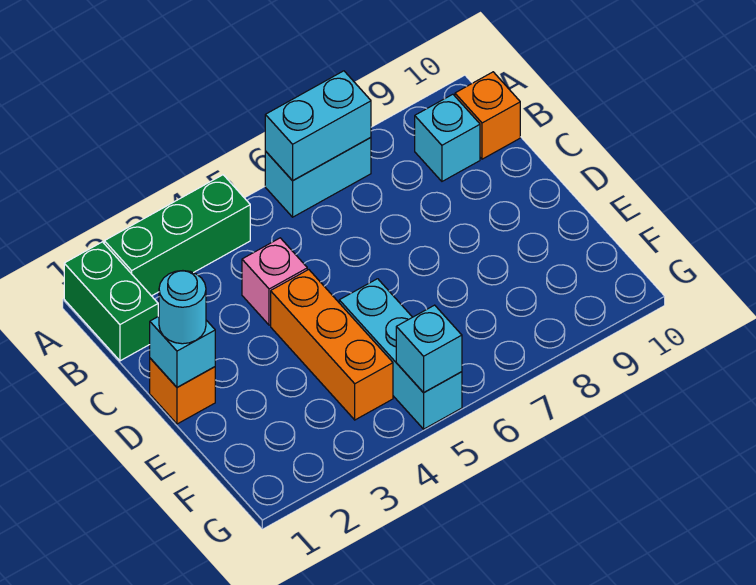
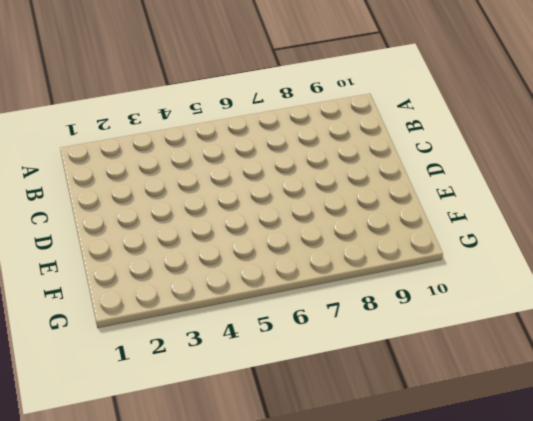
none -> green 1x2 brick [64,242,158,361]
none -> green 1x3 brick [104,175,250,296]
none -> cyan 1x2 brick [265,138,371,217]

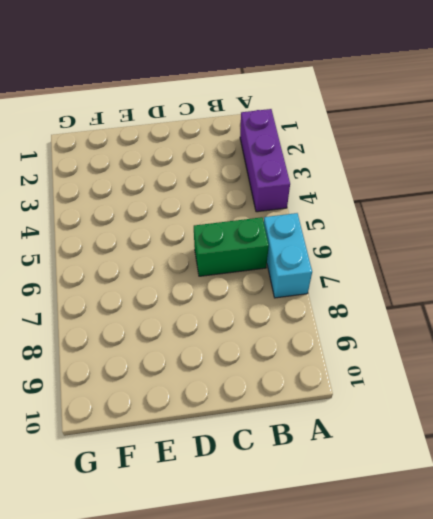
purple 1x3 brick [240,109,290,212] -> green 1x3 brick [104,175,250,296]
green 1x2 brick [194,217,269,276] -> green 1x2 brick moved to [64,242,158,361]
none -> cyan 1x1 brick [415,94,480,181]
none -> orange 1x1 brick [455,72,520,159]
none -> pink 1x1 brick [242,238,307,325]

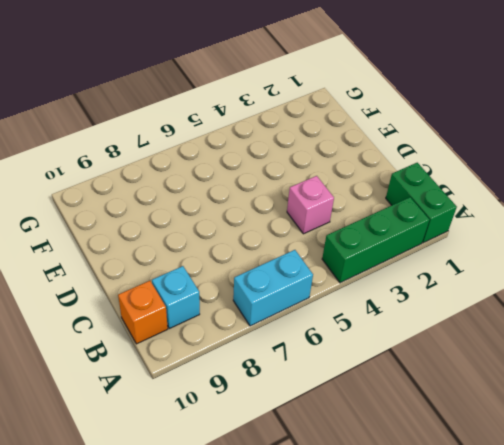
none -> orange 1x1 brick [150,358,215,424]
none -> orange 1x3 brick [271,270,393,420]
none -> cyan 1x3 brick [339,279,462,429]

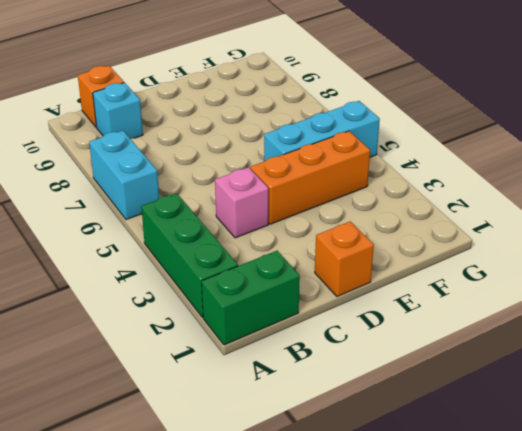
none -> cyan 1x2 brick [265,71,371,181]
none -> cyan 1x1 brick [150,316,215,387]
none -> cyan 1x1 brick [396,305,462,393]

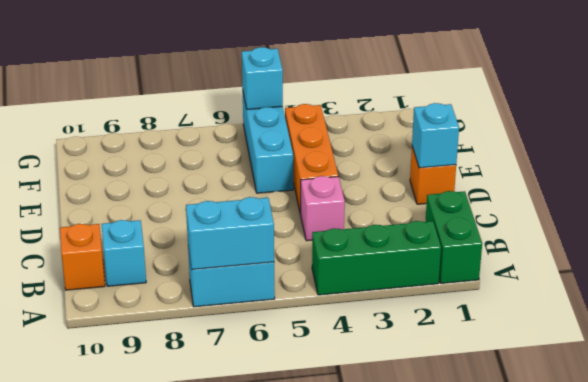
none -> cyan 1x1 round brick [159,271,206,344]

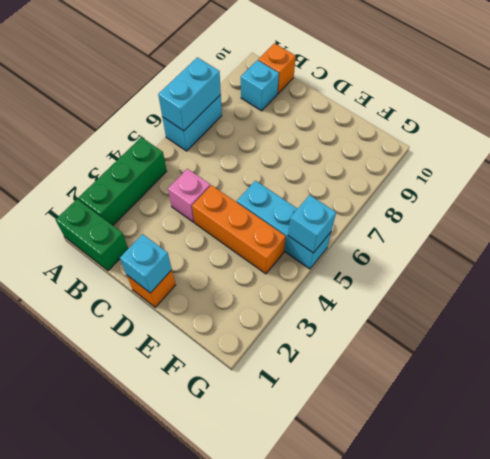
none -> cyan 1x1 round brick [159,271,206,344]

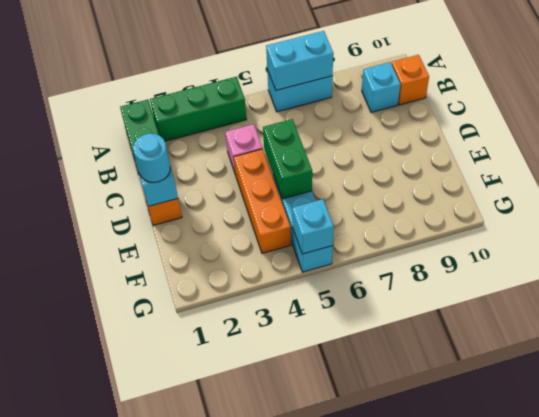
green 1x2 brick [263,119,312,199] -> none

